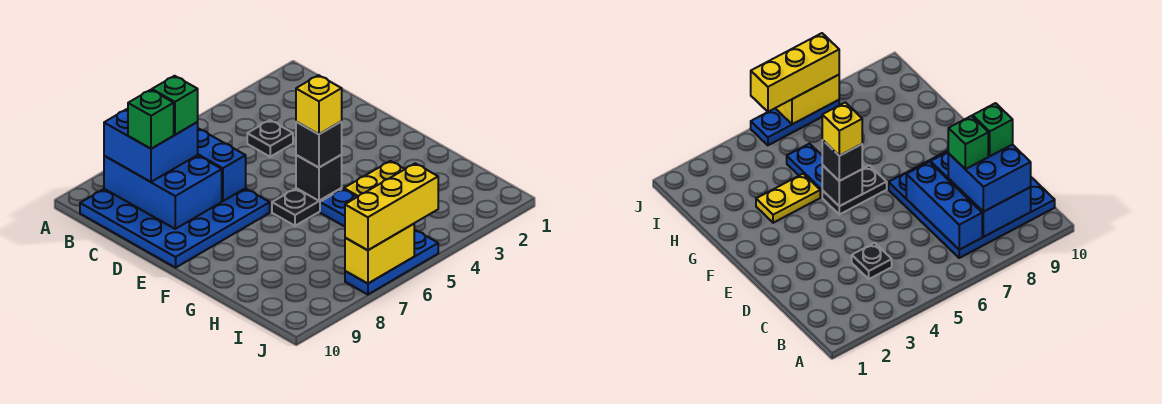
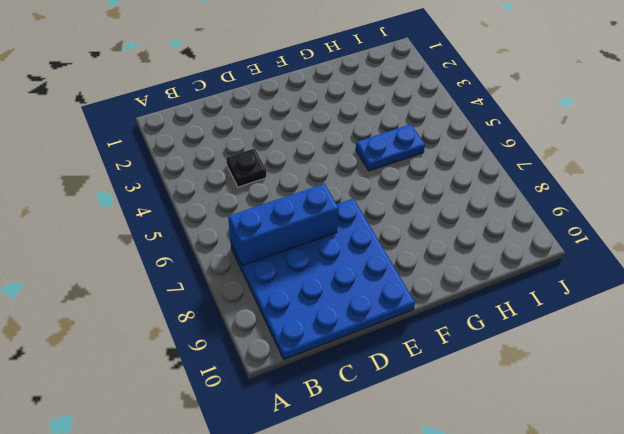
none -> black 1x2 plate [272,188,342,226]
none -> yellow 1x2 plate [344,161,405,197]
none -> blue 1x3 plate [345,230,438,295]

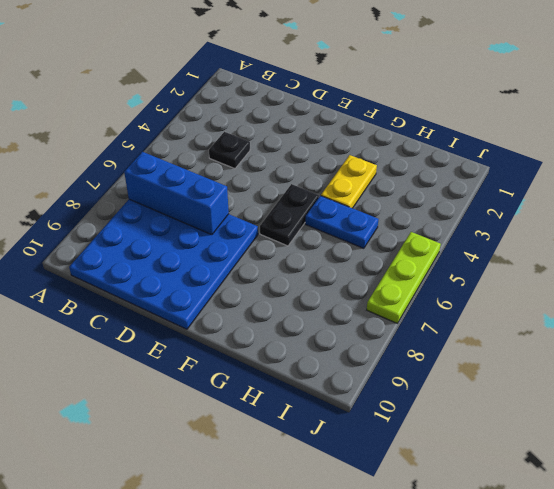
lime 1x3 plate [367,232,441,323] -> blue 1x3 plate [345,230,438,295]
none -> blue 2x3 brick [104,155,222,229]
none -> black 1x1 brick [296,155,342,201]
none -> yellow 1x2 brick [345,224,414,284]

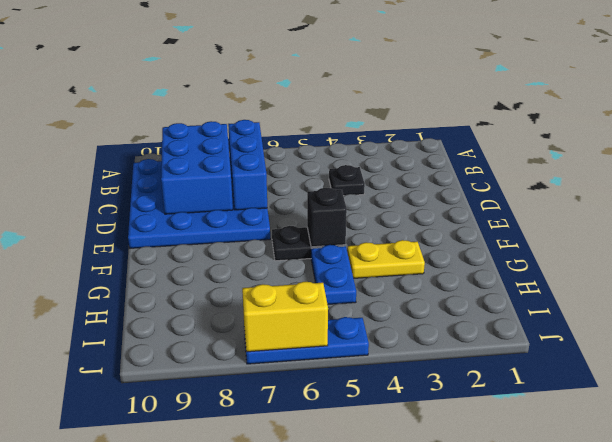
none -> blue 2x2 brick [104,109,198,182]
none -> black 1x1 brick [296,122,342,168]
none -> yellow 1x3 brick [345,163,438,250]

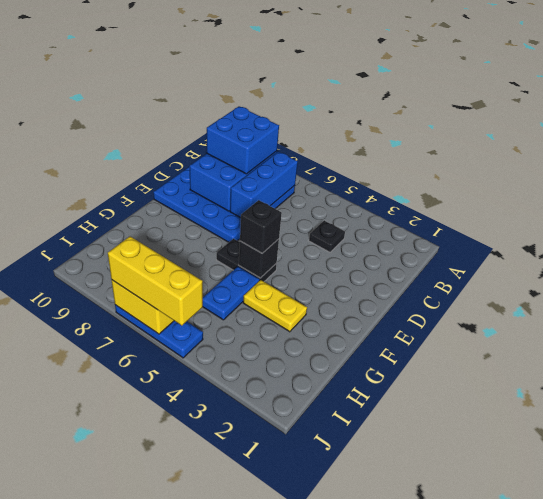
none -> green 1x1 brick [152,76,198,135]
none -> green 1x1 brick [128,90,174,149]
none -> yellow 1x1 brick [296,75,342,134]

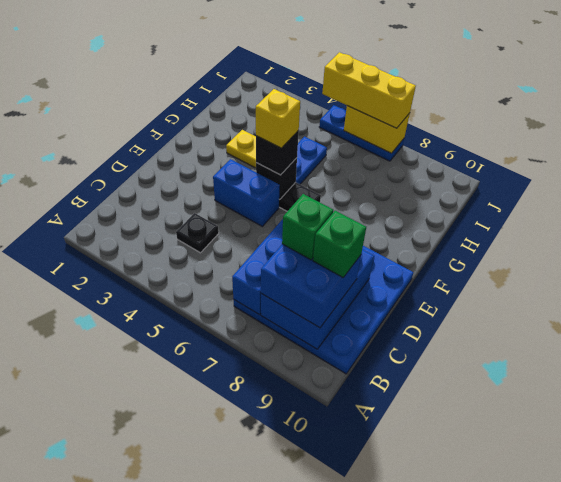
blue 1x2 brick [213,159,280,226] -> none

